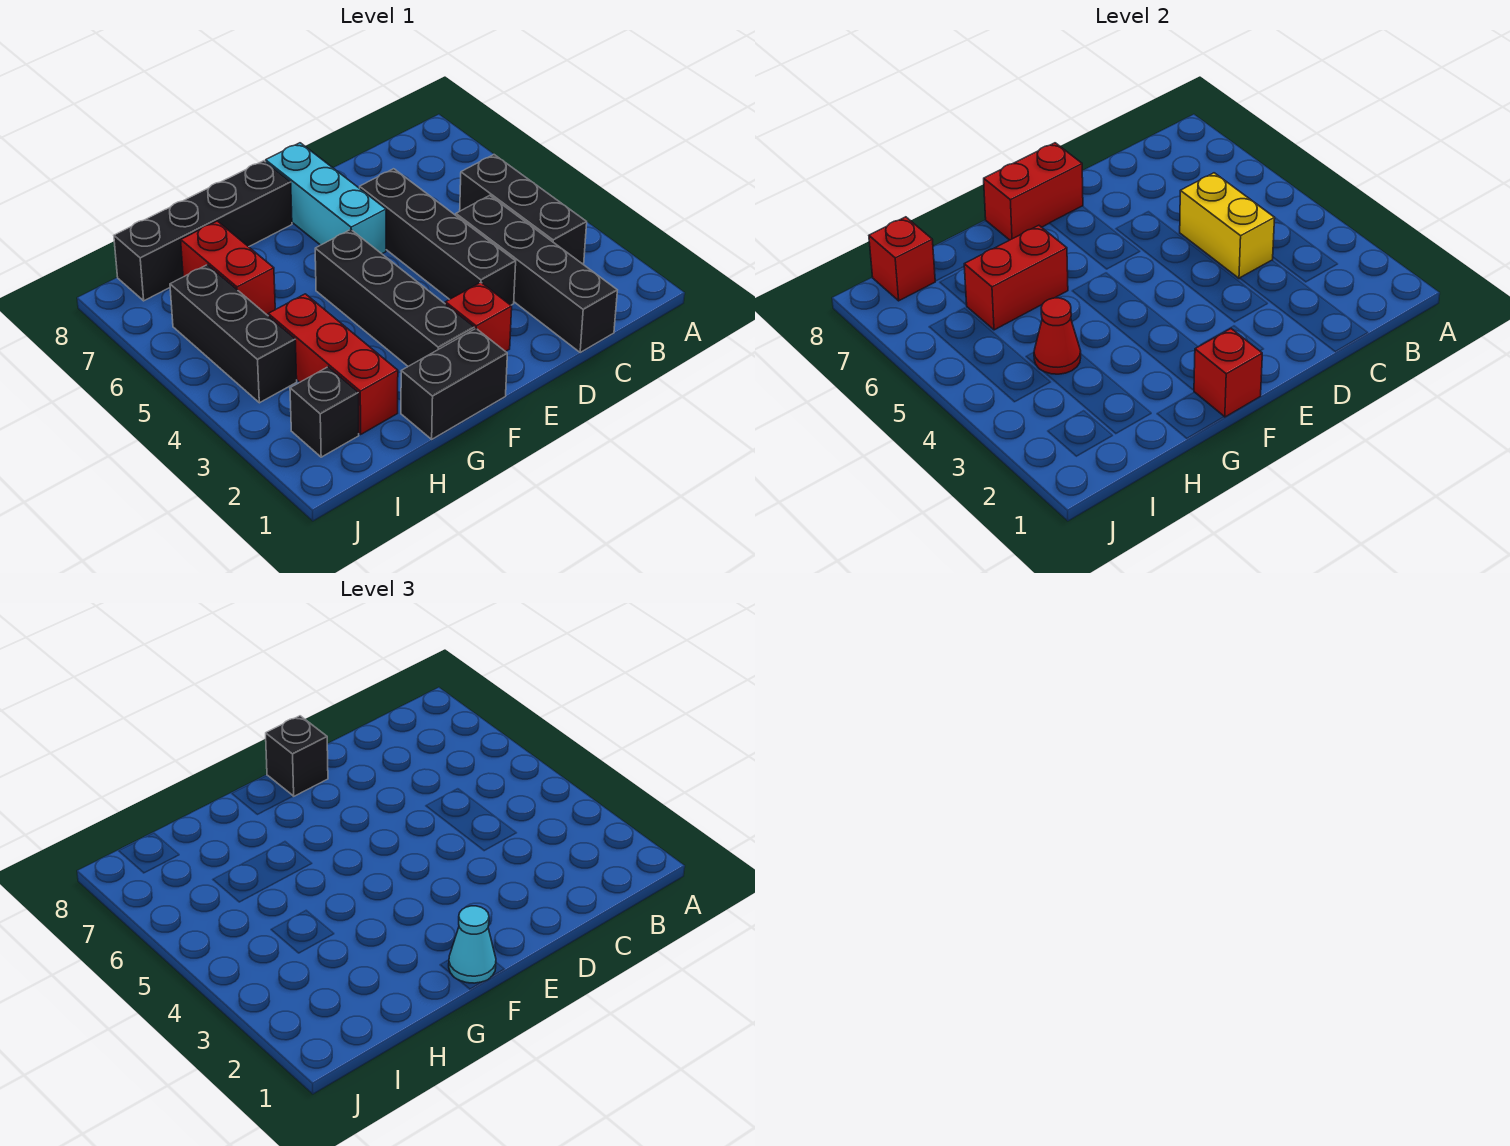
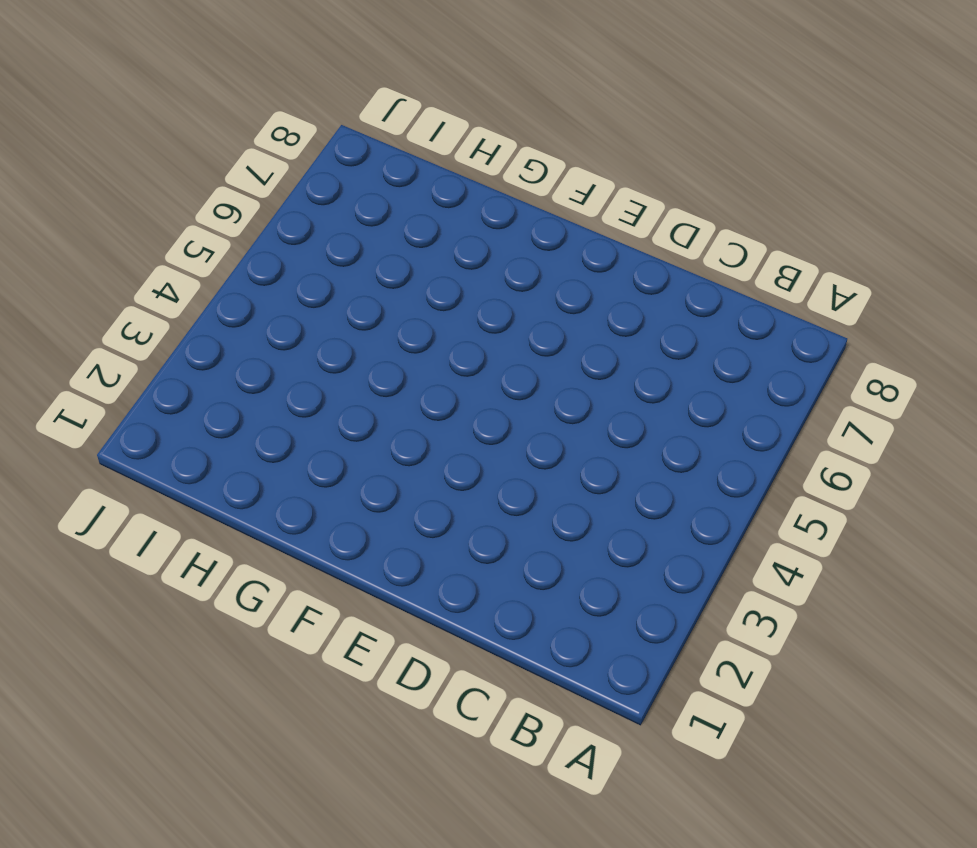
none -> black 1x3 brick [460,155,587,264]
none -> black 1x4 brick [456,195,617,352]
none -> black 1x4 brick [360,169,516,305]

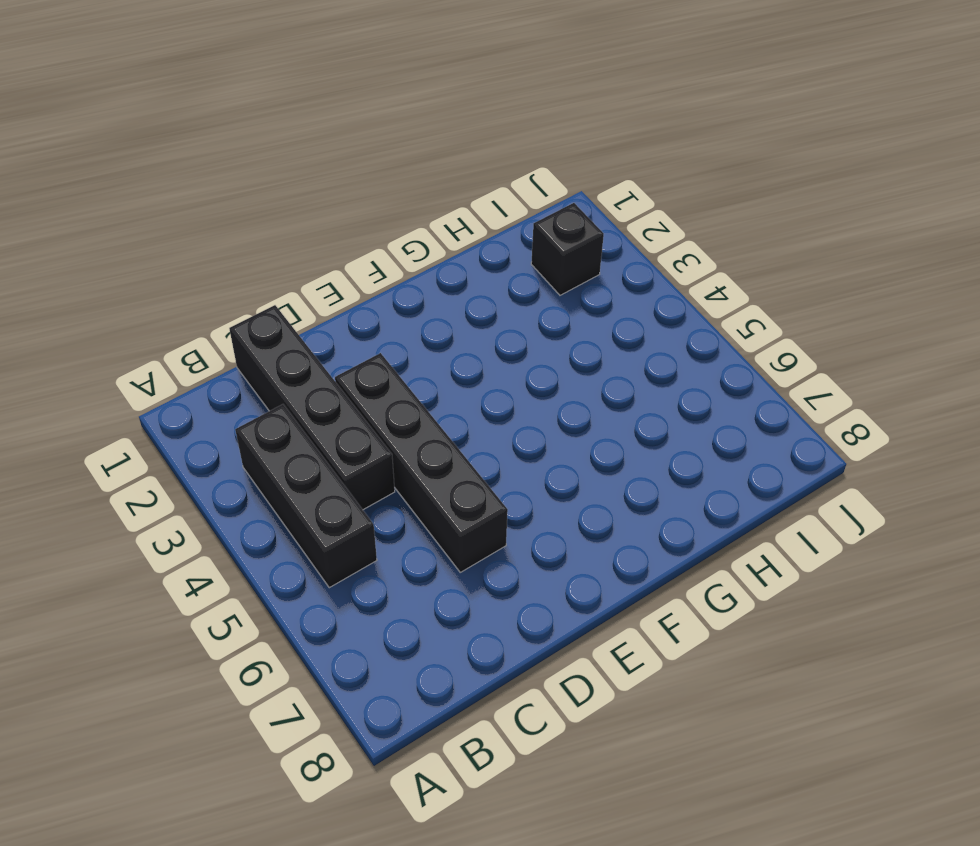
none -> red 1x1 brick [445,282,512,352]
none -> cyan 1x3 brick [266,143,386,254]
none -> black 1x2 brick [401,329,507,439]

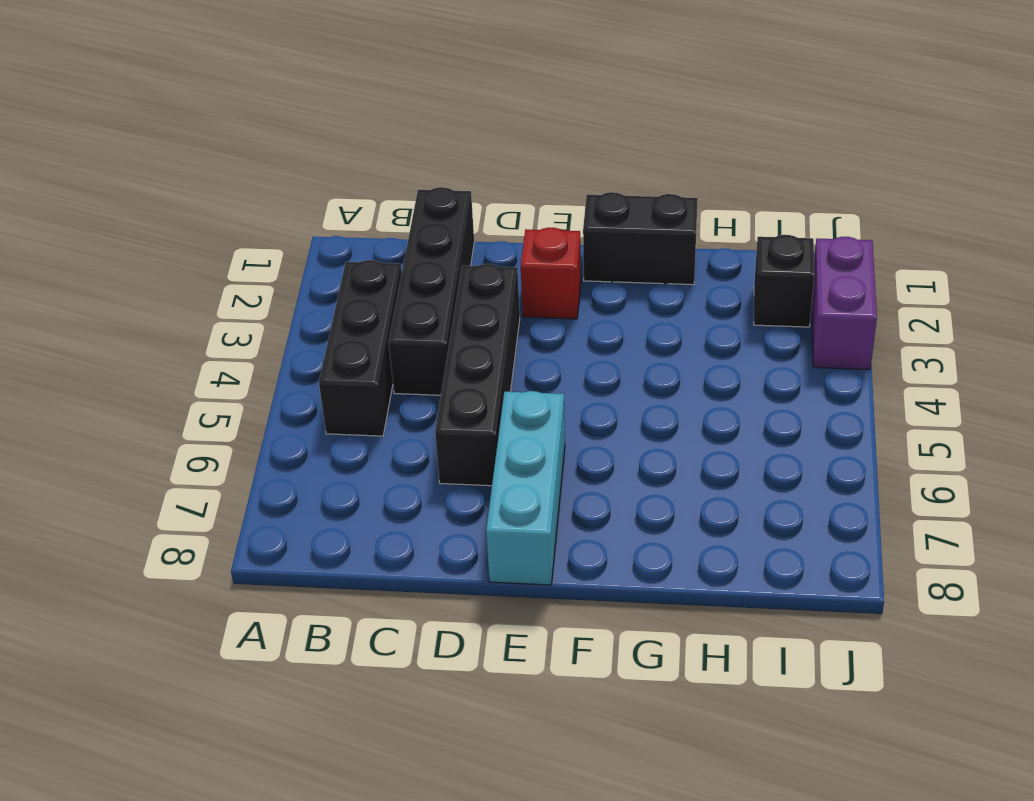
purple 1x2 brick [812,237,877,370] -> none
none -> black 1x4 brick [315,230,474,366]
none -> black 1x4 brick [114,161,292,301]
none -> red 1x3 brick [268,294,398,434]

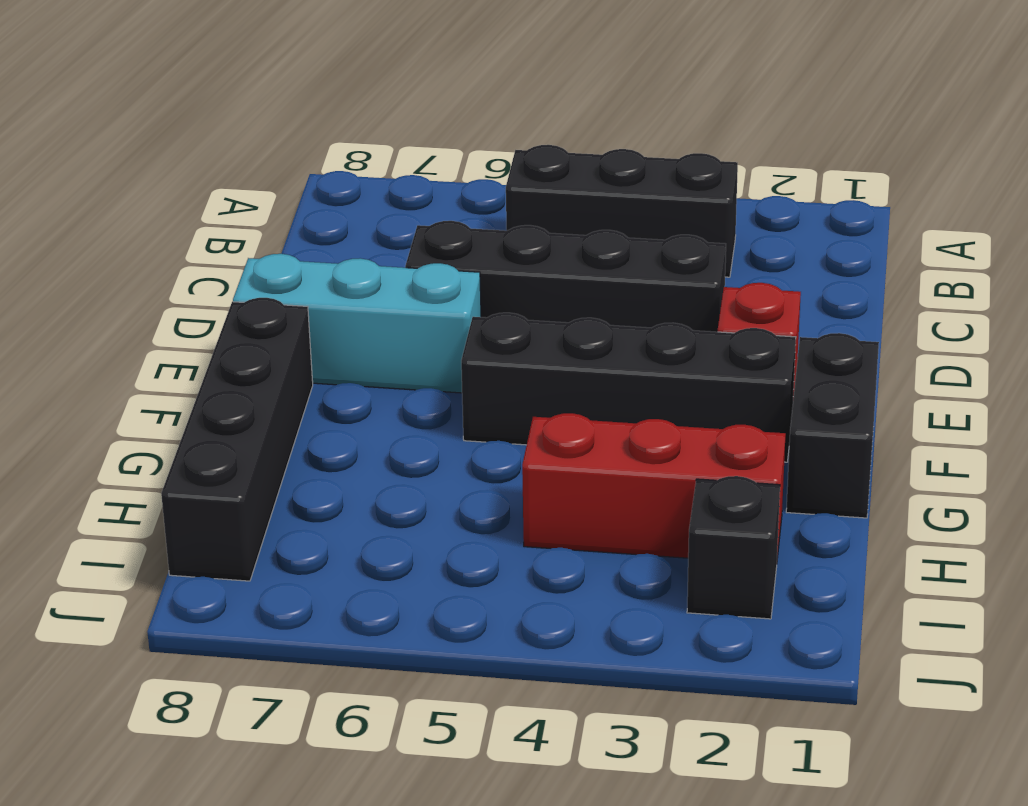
none -> black 1x4 brick [456,195,617,352]
none -> red 1x2 brick [181,221,275,315]
none -> black 1x3 brick [170,265,297,403]

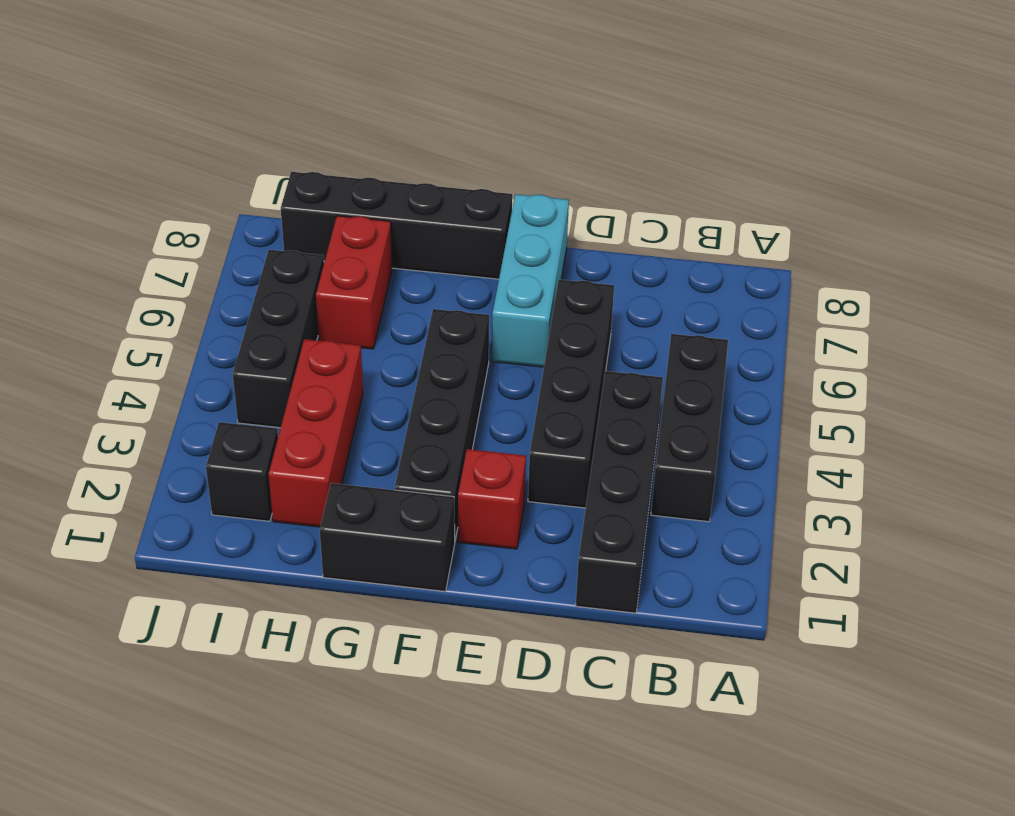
none -> yellow 1x2 brick [1180,173,1275,278]
none -> red 1x2 brick [984,143,1083,240]
none -> red 1x1 brick [1194,329,1262,417]

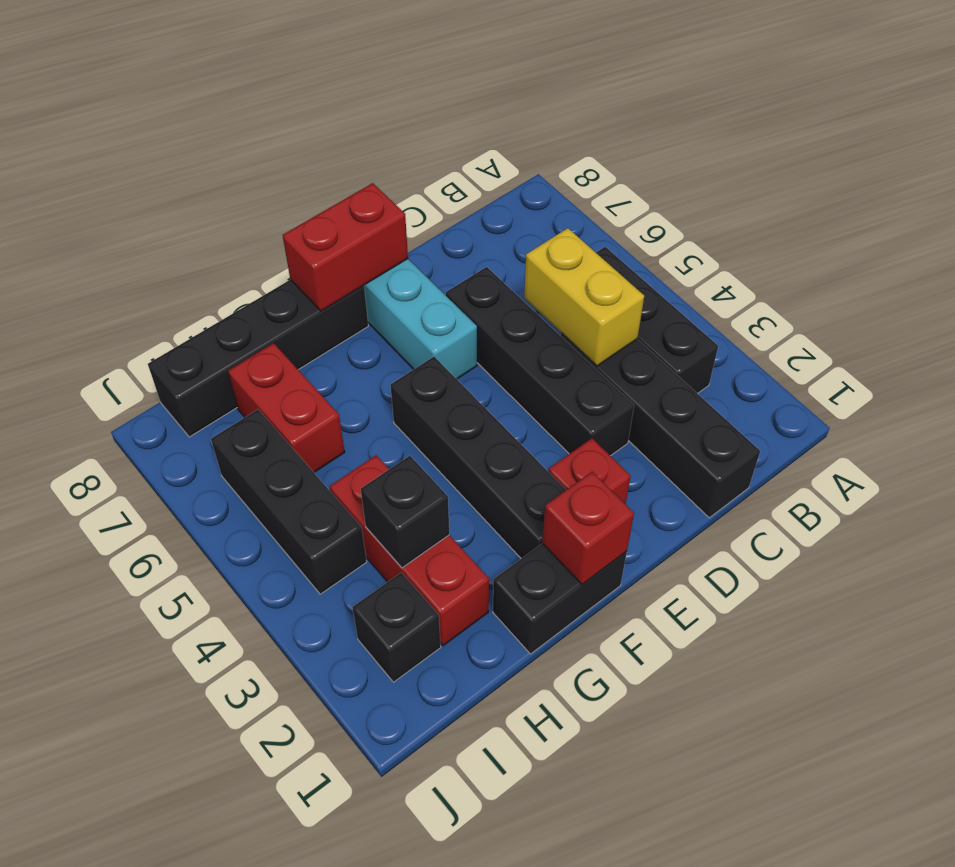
black 1x1 brick [361,456,449,568] -> black 1x1 brick moved to [266,716,328,796]
none -> red 1x2 brick [964,225,1068,330]
none -> red 1x1 cone [1034,298,1081,374]
none -> red 1x1 brick [869,217,935,301]

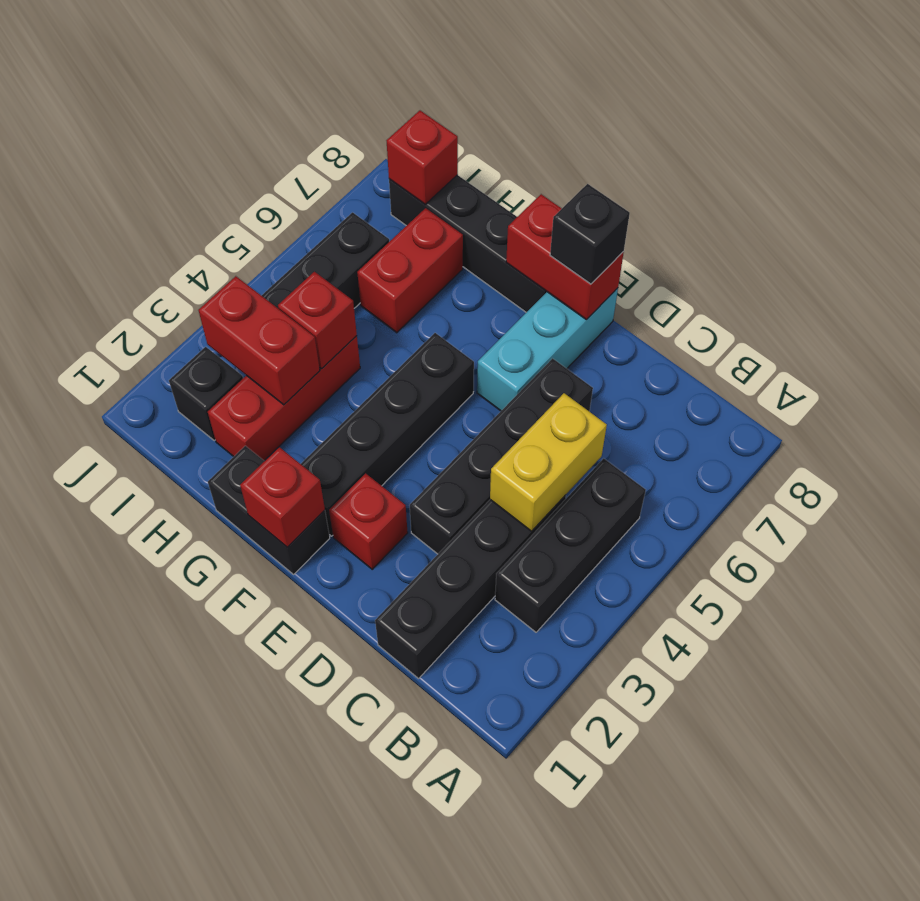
red 1x2 brick [198,276,320,405] -> red 1x2 brick moved to [964,225,1068,330]
red 1x1 brick [278,272,357,369] -> red 1x1 cone [1034,298,1081,374]
none -> cyan 1x1 cone [449,906,496,983]

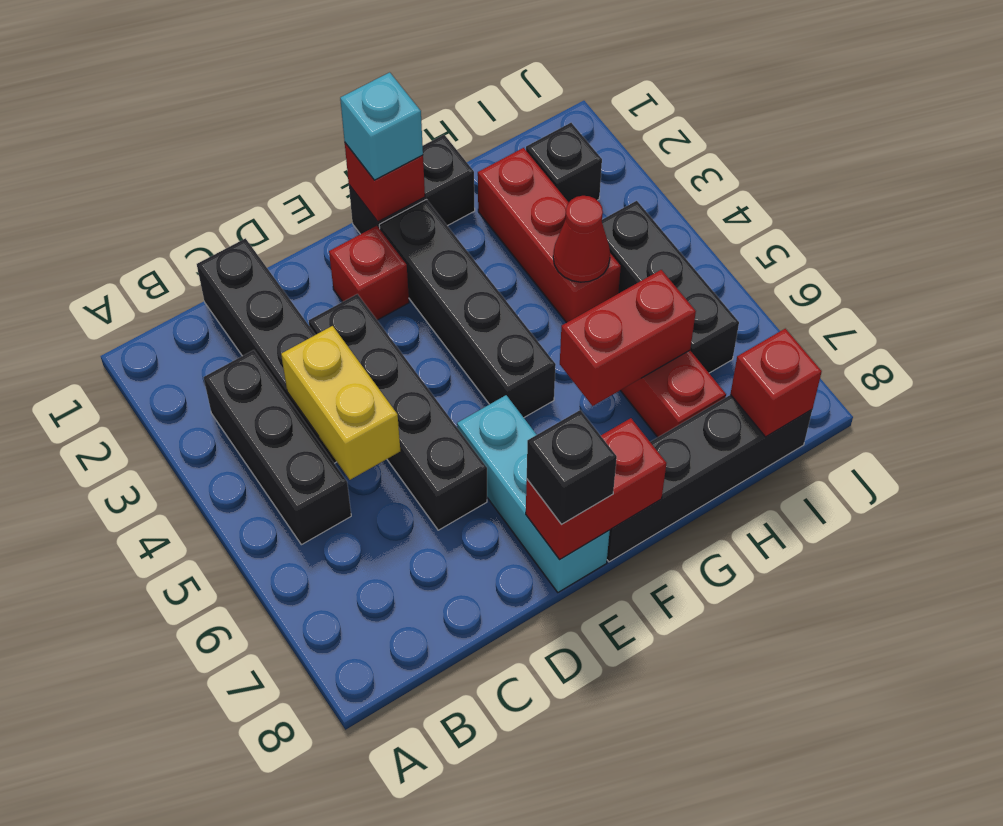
cyan 1x1 brick [340,72,423,180] -> cyan 1x1 cone [449,906,496,983]

